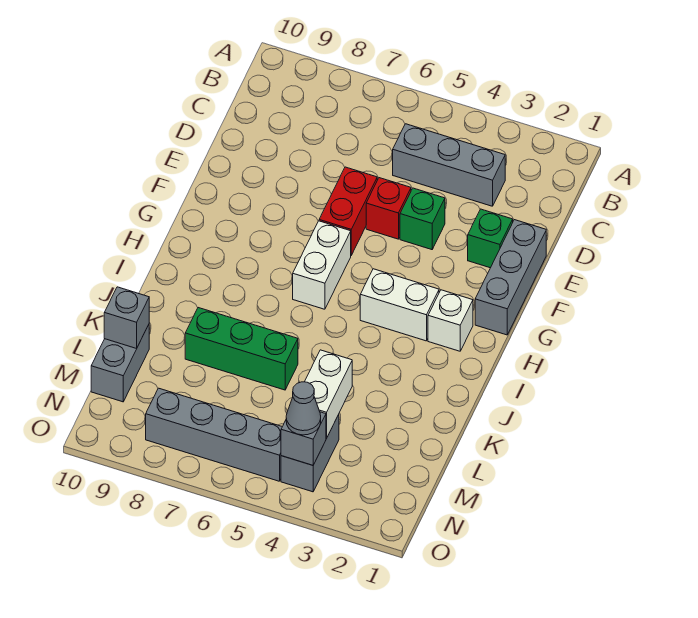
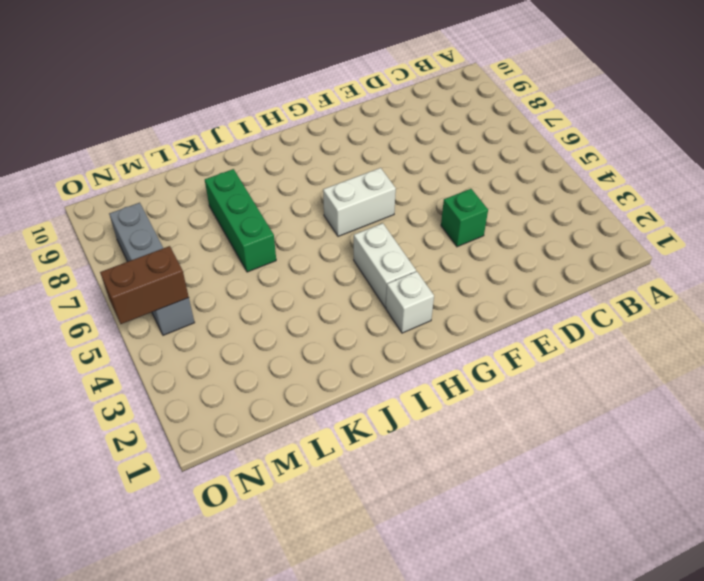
brown 1x2 brick [100,246,189,324] -> none
none -> grey 1x3 brick [393,124,505,206]
none -> grey 1x3 brick [475,220,546,335]
none -> green 1x1 brick [468,209,513,268]

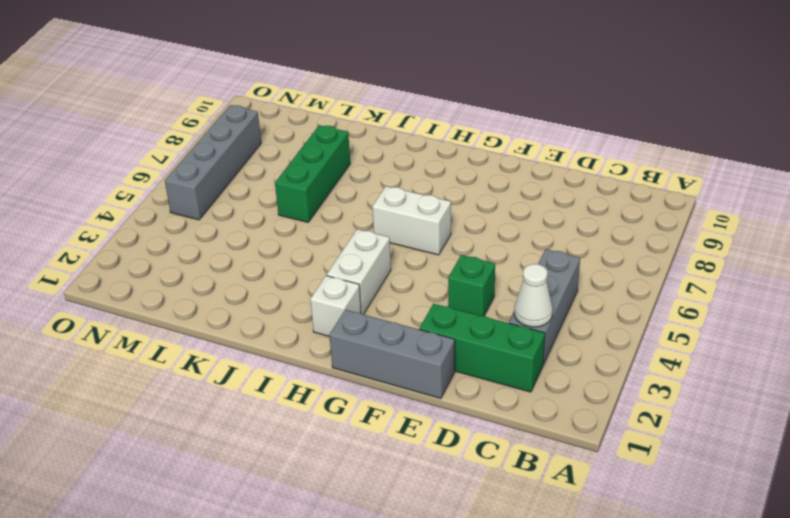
green 1x3 brick [419,304,545,392] -> green 1x1 brick [468,209,513,268]
white 1x1 cone [514,264,553,327] -> none
none -> red 1x1 brick [366,178,411,239]
none -> red 1x2 brick [319,167,377,255]
none -> grey 1x2 brick [91,325,149,402]

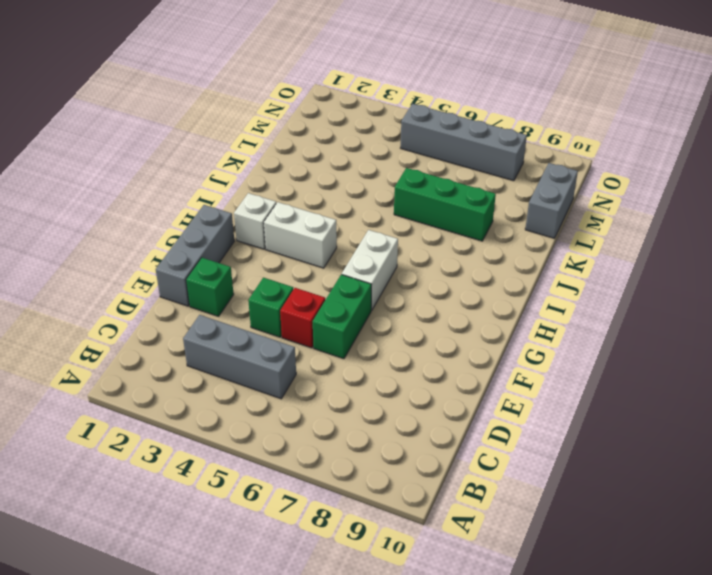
green 1x2 brick [313,274,371,359] -> red 1x2 brick [319,167,377,255]
none -> grey 1x2 brick [281,414,339,492]
none -> white 1x2 brick [305,350,352,438]
none -> grey 1x1 brick [104,287,149,348]

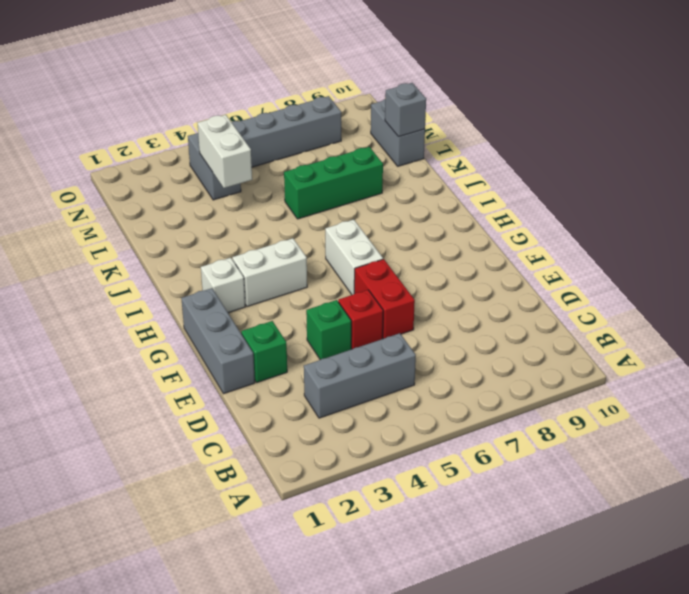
none -> grey 1x1 brick [281,412,326,465]
none -> grey 1x1 cone [286,382,321,435]

